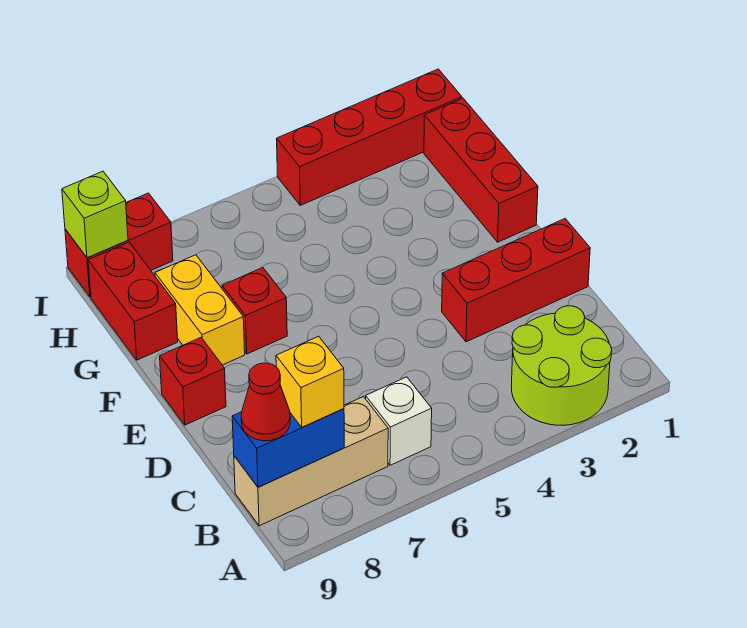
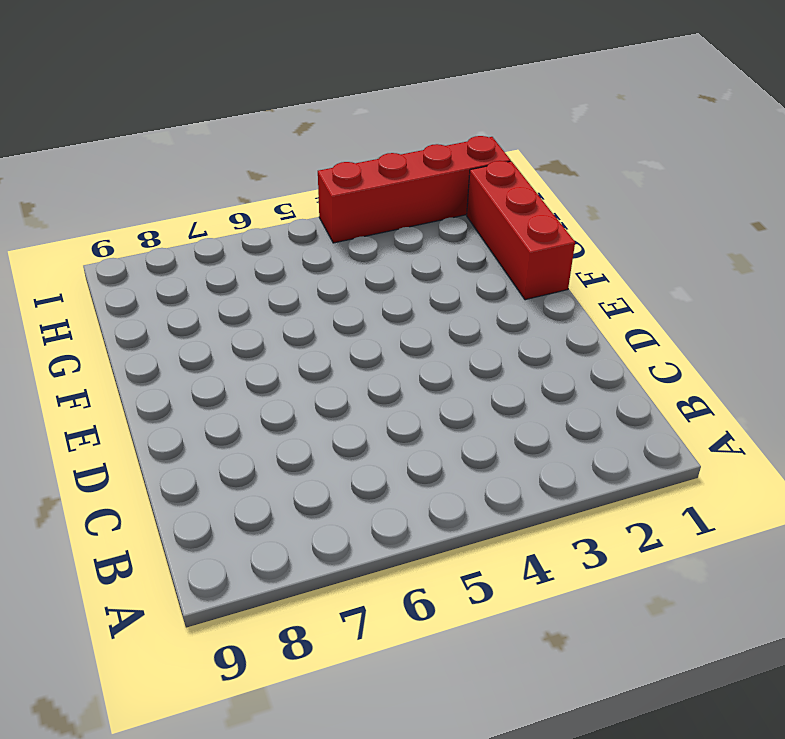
none -> lime 2x2 round brick [511,306,612,425]
none -> white 1x1 brick [366,377,432,465]
none -> tan 1x3 brick [234,397,388,526]

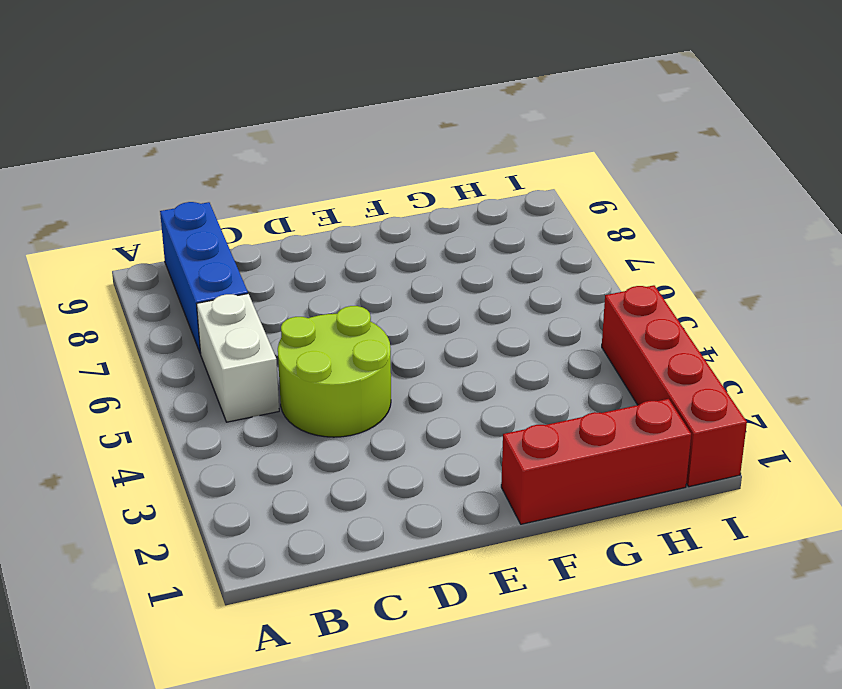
white 1x2 brick [197,294,279,422] -> white 1x1 brick [366,377,432,465]
blue 1x3 brick [160,202,248,354] -> tan 1x3 brick [234,397,388,526]
lime 2x2 round brick [278,306,391,437] -> lime 2x2 round brick moved to [511,306,612,425]
none -> red 1x3 brick [442,219,590,342]
none -> red 1x1 brick [160,338,226,425]
none -> red 1x1 brick [222,268,287,354]

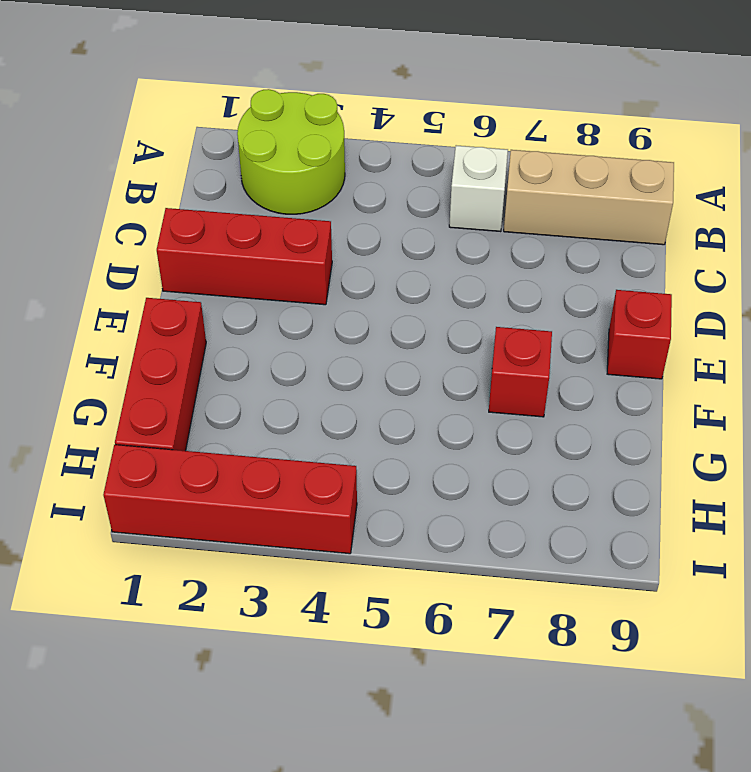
none -> yellow 1x2 brick [155,255,245,365]
none -> red 1x2 brick [88,242,178,360]
none -> red 1x2 brick [65,193,173,297]

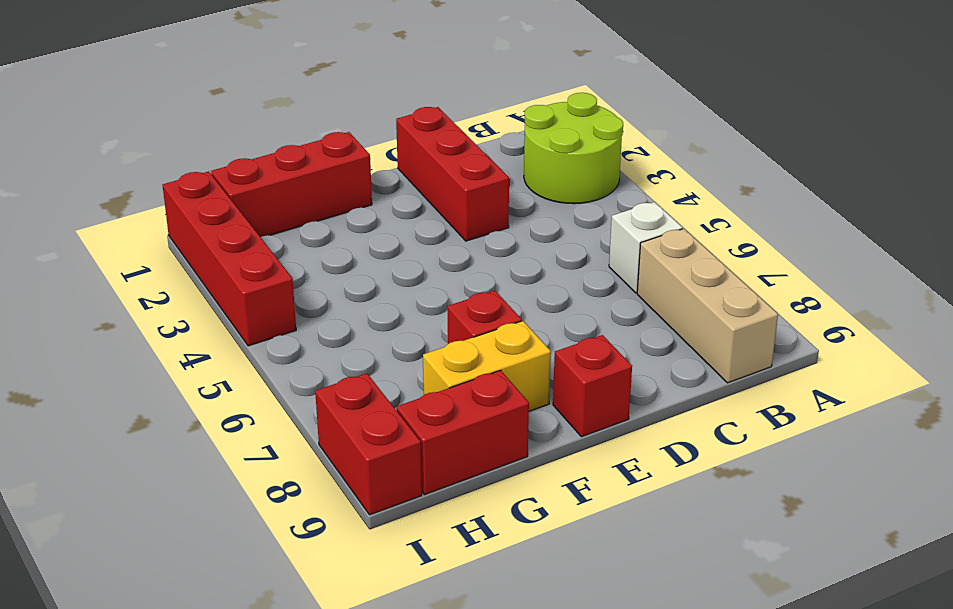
none -> blue 1x2 brick [232,409,344,487]
none -> lime 1x1 brick [62,171,128,258]
none -> yellow 1x1 brick [276,336,344,427]

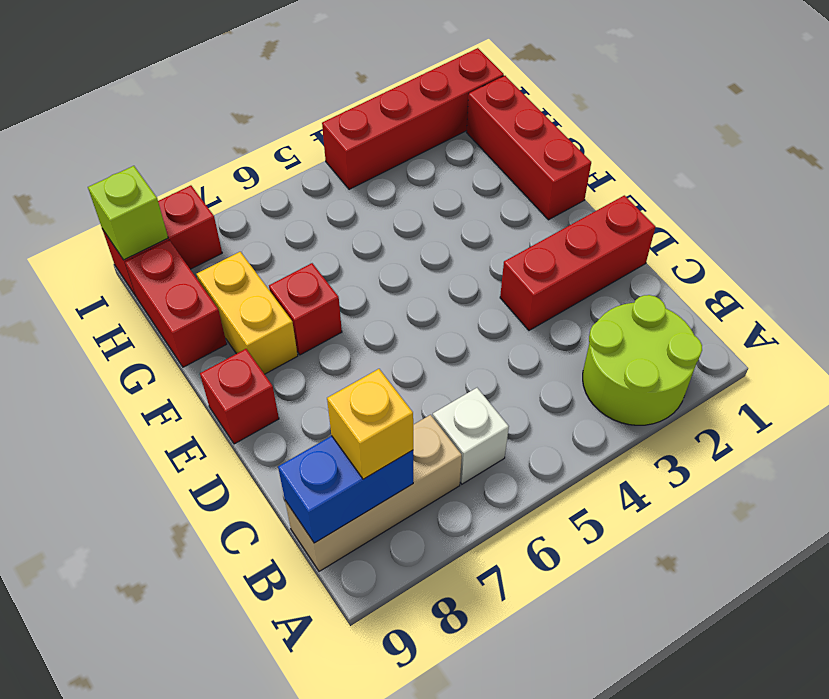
none -> red 1x1 cone [241,363,290,441]

